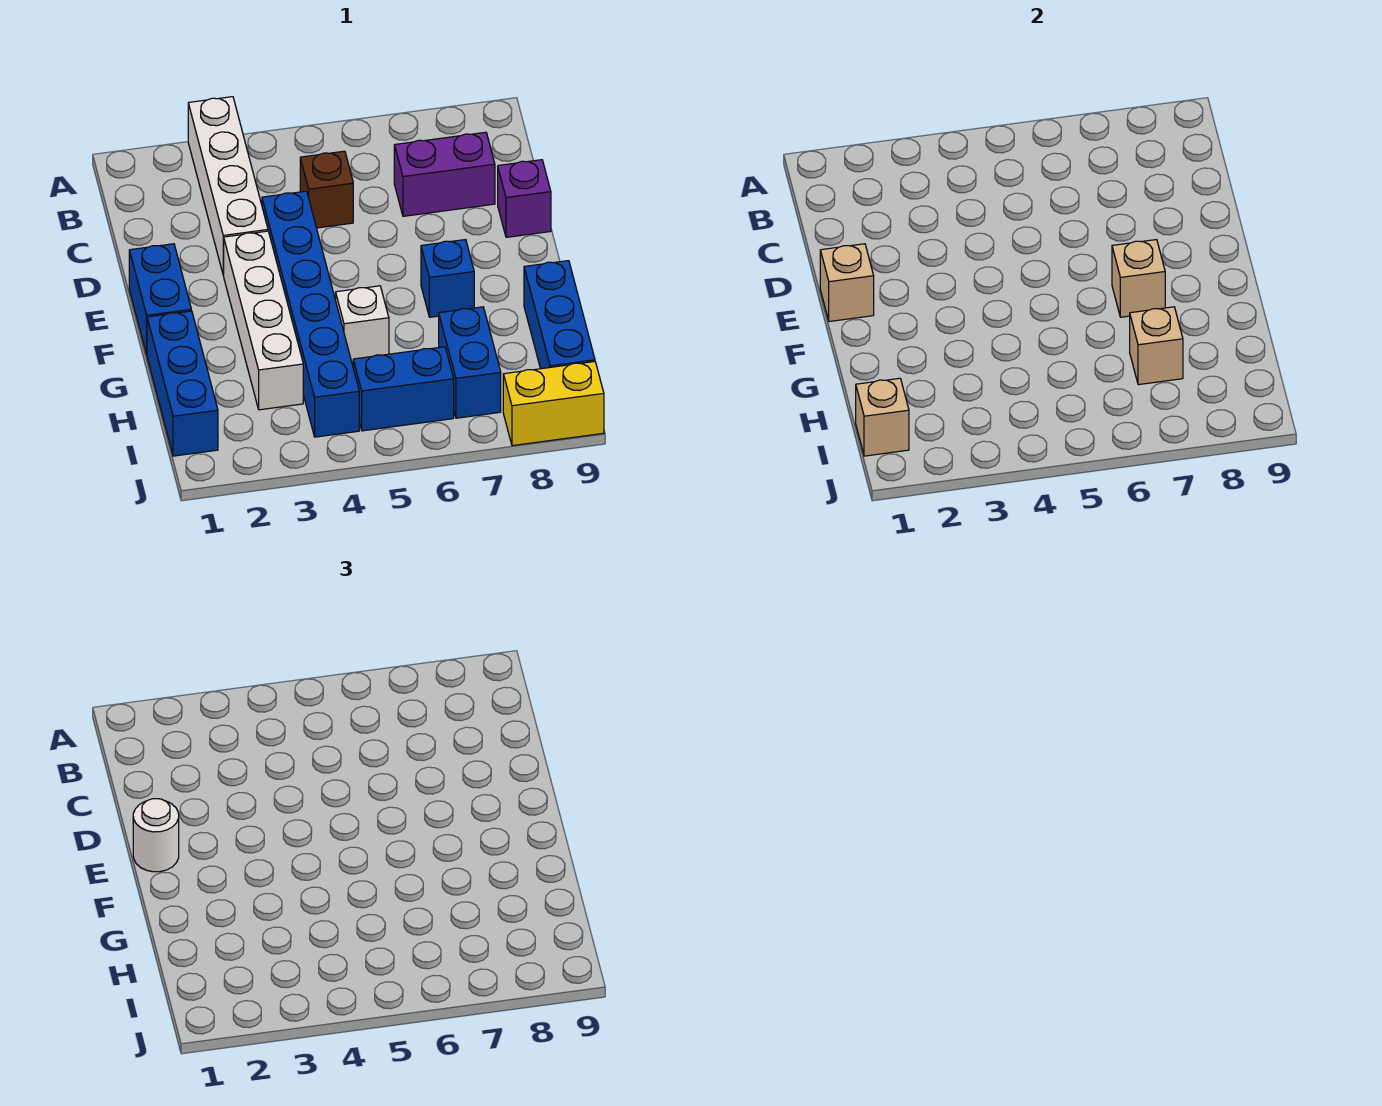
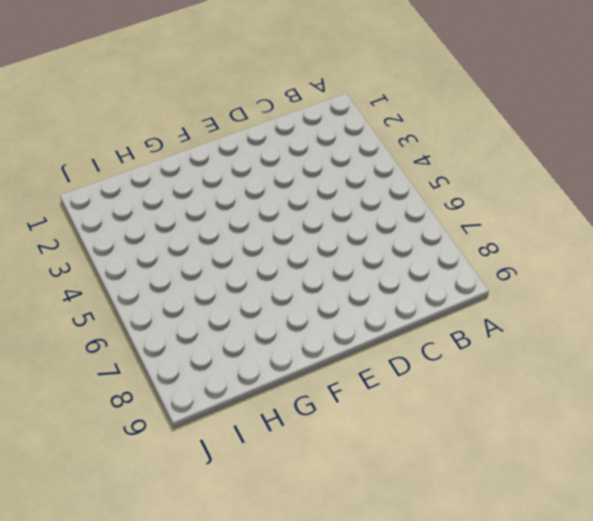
none -> white 1x4 brick [188,97,268,275]
none -> brown 1x1 brick [300,151,353,228]
none -> purple 1x2 brick [394,132,495,216]

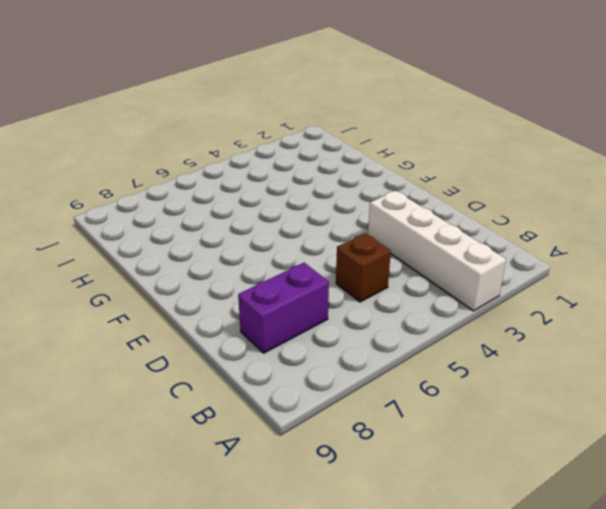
none -> blue 1x6 brick [262,191,359,437]
none -> purple 1x1 brick [498,160,551,237]
none -> blue 1x2 brick [129,244,191,354]

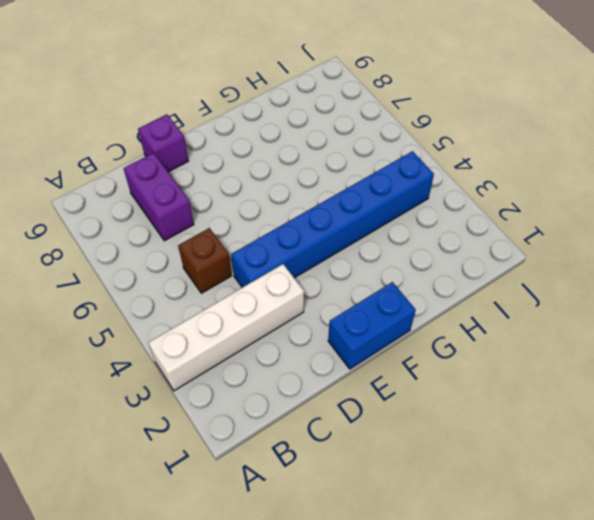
none -> white 1x4 brick [224,231,303,410]
none -> blue 1x1 brick [421,240,474,317]
none -> blue 1x3 brick [147,311,218,456]

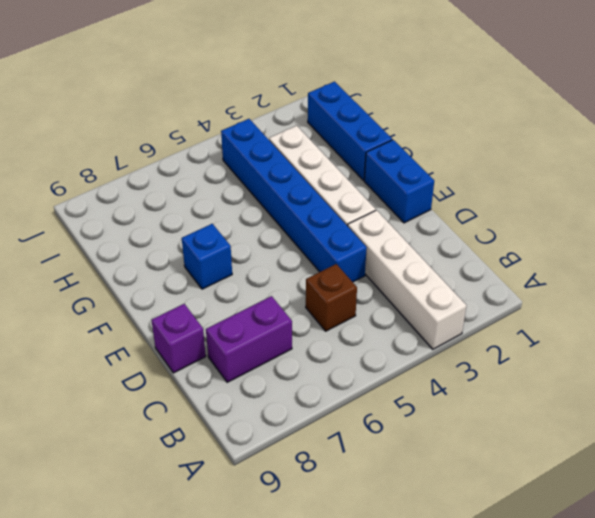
none -> white 1x1 brick [336,286,389,363]
none -> blue 1x3 brick [524,261,595,369]
none -> blue 1x2 brick [439,307,501,418]

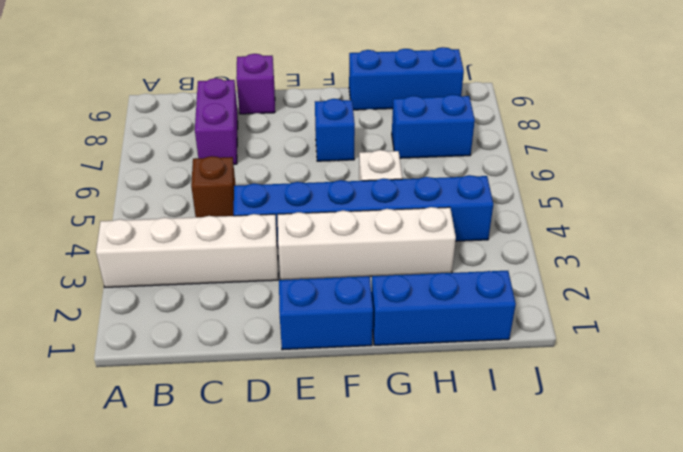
none -> blue 1x2 brick [353,347,454,431]
none -> yellow 1x2 brick [503,362,604,446]
none -> tan 1x1 brick [820,244,874,322]

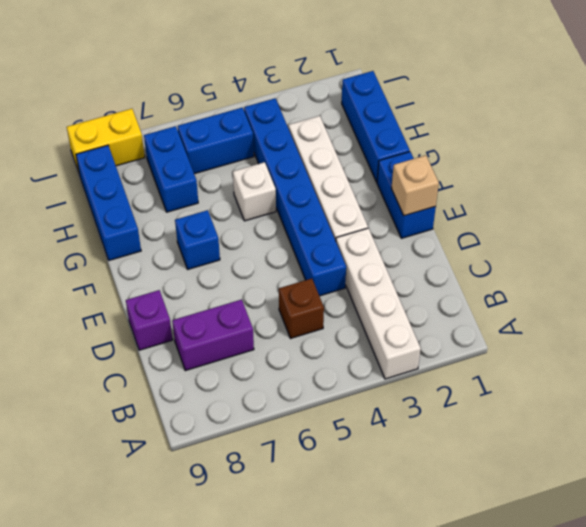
none -> tan 1x1 brick [1112,240,1165,317]
none -> tan 1x1 brick [1130,307,1183,385]
none -> tan 1x1 brick [856,378,909,456]

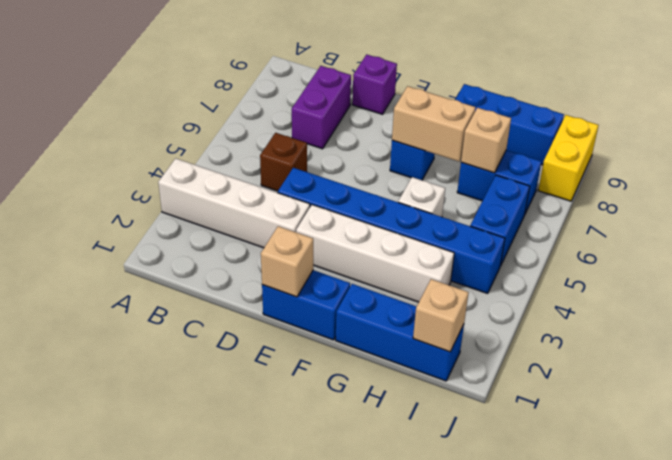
tan 1x2 brick [392,86,476,161] -> tan 1x1 brick [1112,240,1165,317]
none -> white 1x1 round brick [133,799,179,872]

